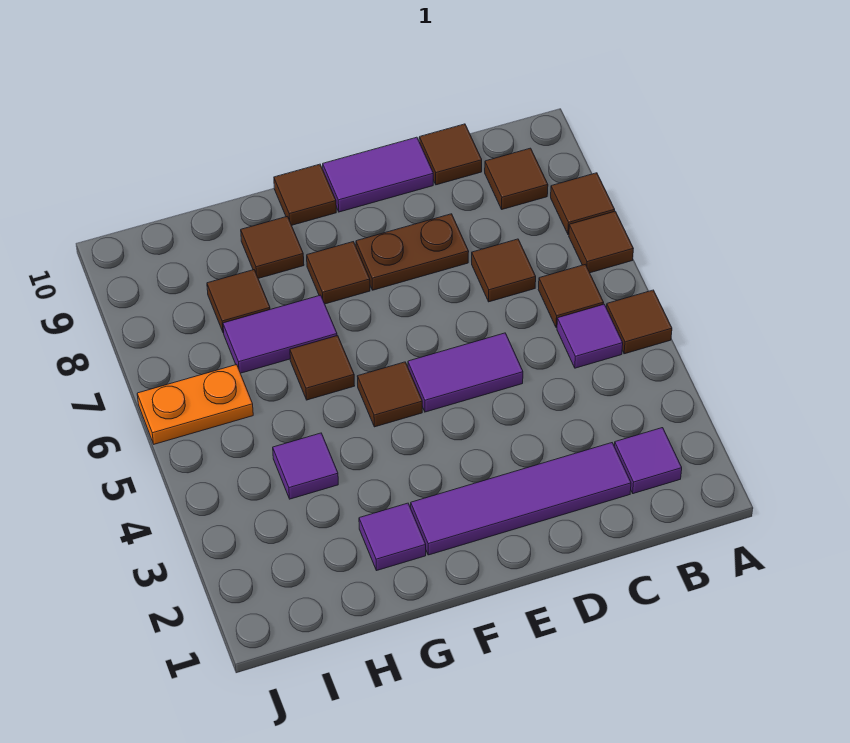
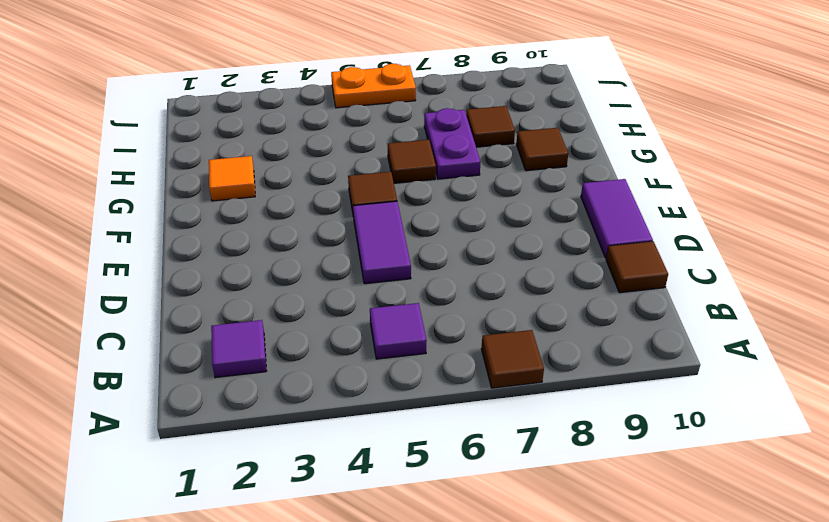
orange 1x1 tile [209,156,255,201] -> purple 1x1 tile [359,503,426,571]
purple 1x2 plate [424,108,480,179] -> purple 1x2 tile [223,295,337,373]
orange 1x2 plate [331,64,416,108] -> orange 1x2 plate turned to [137,365,253,444]
none -> brown 1x1 tile [607,290,672,354]
none -> brown 1x1 tile [551,173,615,235]
none -> brown 1x1 tile [538,264,604,328]

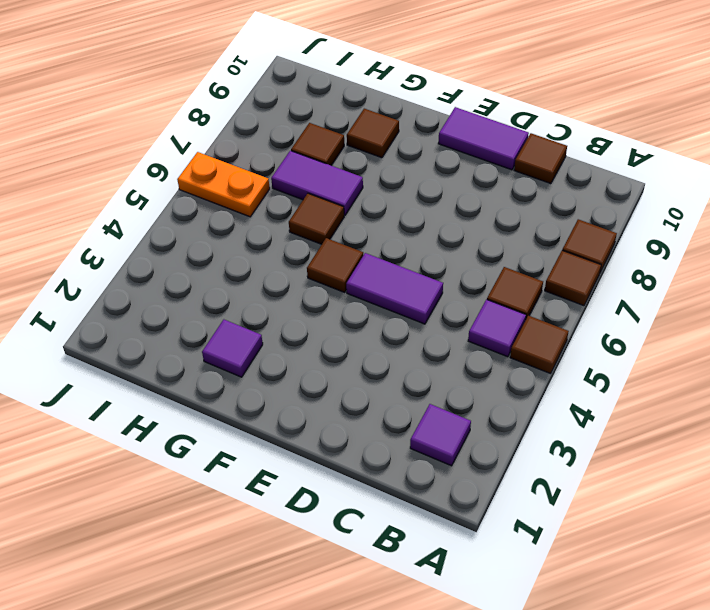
none -> brown 1x1 tile [485,148,548,209]
none -> purple 1x4 tile [411,443,631,555]
none -> brown 1x1 tile [472,239,536,302]

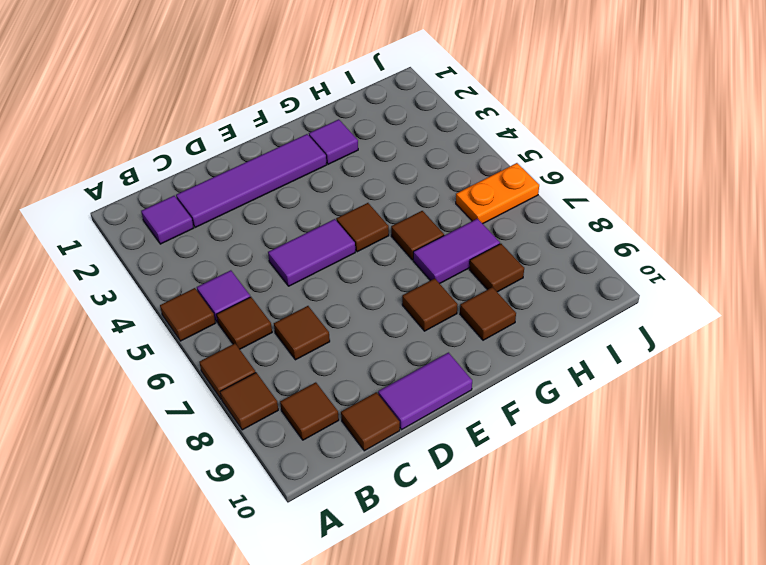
none -> brown 1x2 plate [356,214,469,290]
none -> brown 1x1 tile [274,164,336,225]
none -> purple 1x1 tile [273,433,338,499]

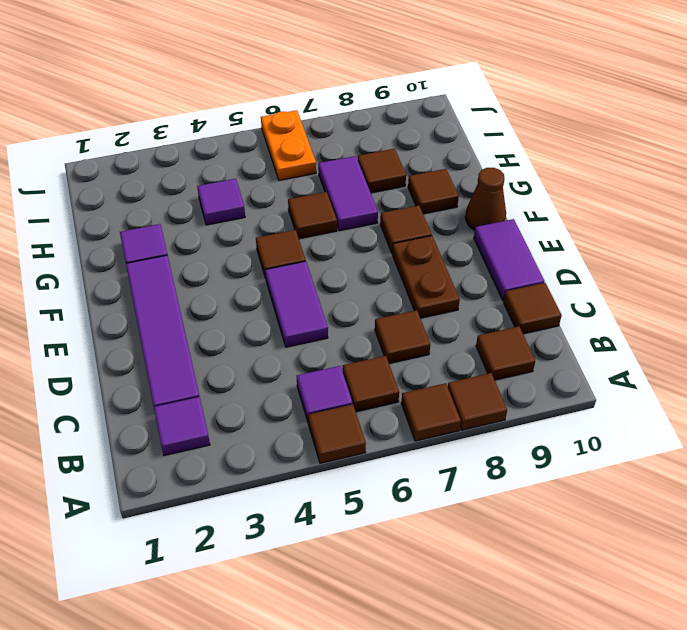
brown 1x1 cone [465,168,506,230] -> brown 1x1 tile [274,164,336,225]

